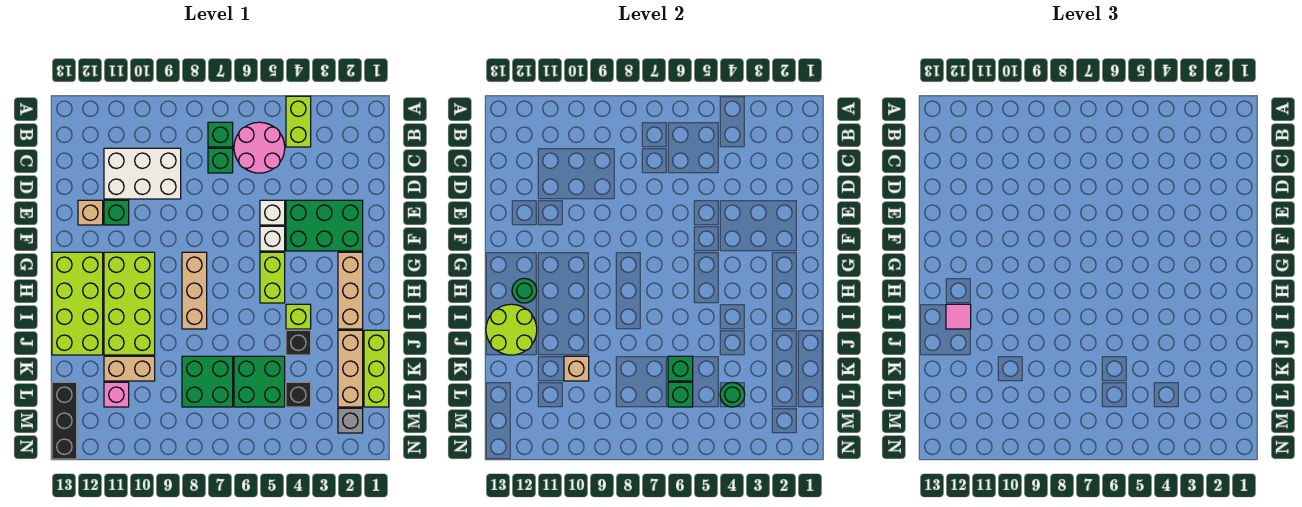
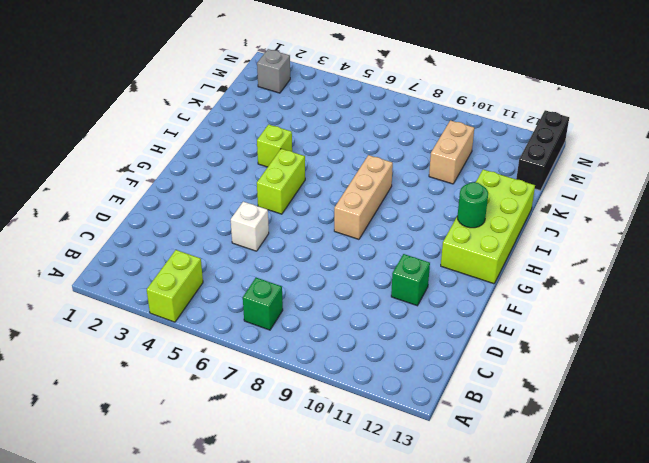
tan 1x2 brick [429,120,474,184] -> tan 1x2 brick turned to [104,356,155,381]
none -> pink 2x2 round brick [234,122,285,173]
none -> green 1x1 brick [208,148,233,173]
none -> white 2x3 brick [104,148,181,199]
none -> green 2x3 brick [286,200,363,251]

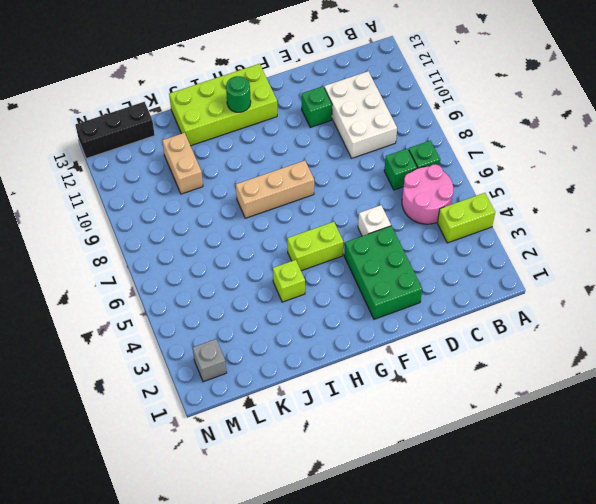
none -> tan 1x1 brick [78,200,103,225]
none -> white 1x1 brick [260,226,285,251]
none -> tan 1x3 brick [338,252,363,329]
none -> lime 2x4 brick [104,252,155,355]

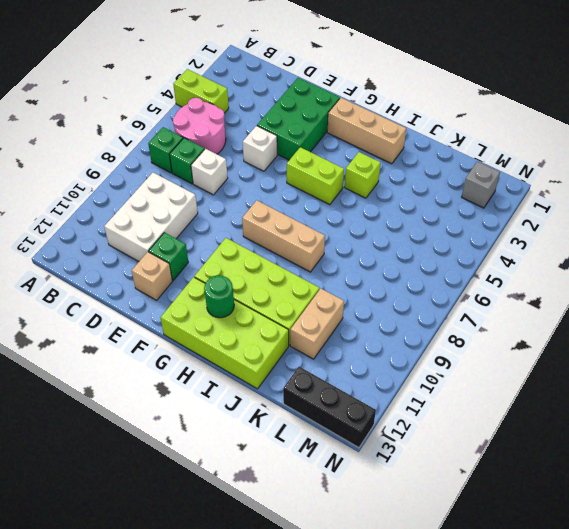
white 1x1 brick [191,149,228,195] -> white 1x1 brick moved to [260,226,285,251]
none -> lime 1x3 brick [364,330,389,407]
none -> tan 1x3 brick [338,330,363,407]
none -> black 1x1 brick [286,330,311,355]
none -> green 2x2 brick [234,356,285,407]

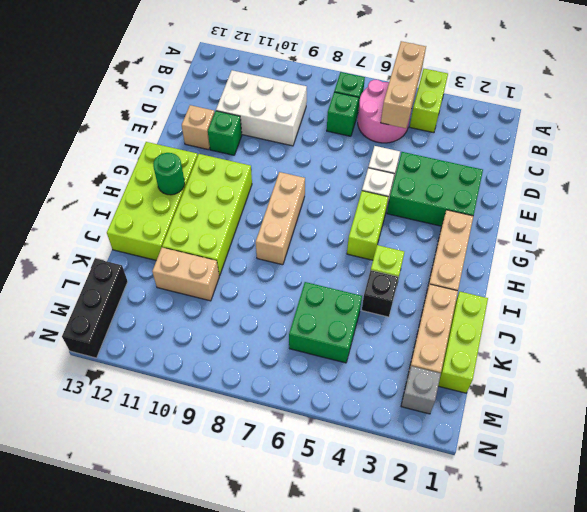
tan 1x3 brick [381,41,426,128] -> none
none -> green 2x2 brick [182,356,233,407]
none -> black 1x1 brick [286,382,311,407]
none -> pink 1x1 brick [104,382,129,407]
none -> lime 2x2 round brick [486,304,537,355]

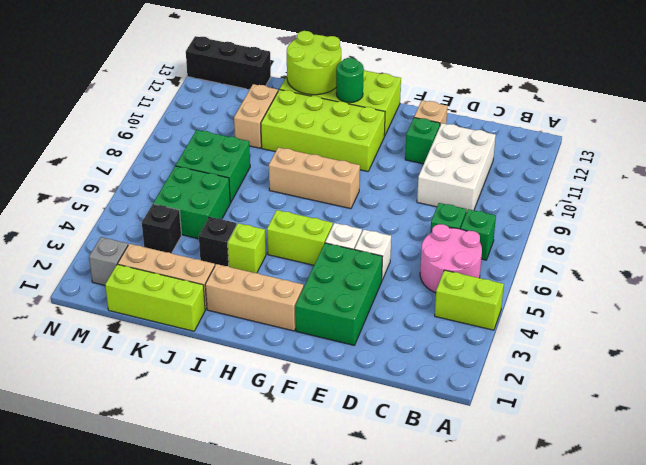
none -> pink 1x1 brick [104,382,129,407]
none -> green 1x1 brick [668,356,693,381]
none -> tan 1x1 brick [564,356,589,381]
none -> green 1x1 round brick [720,382,745,407]

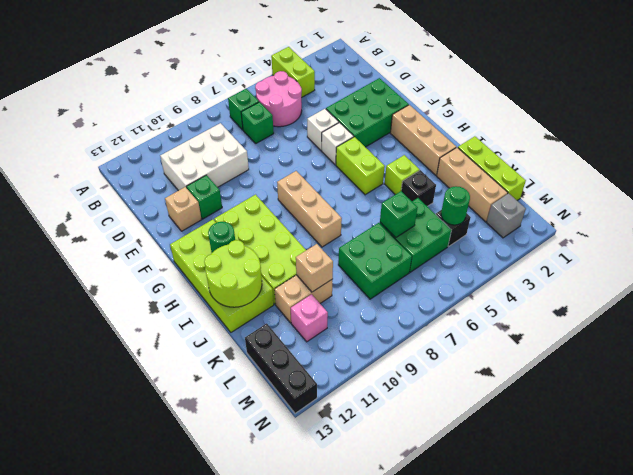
none -> green 1x1 brick [668,382,693,407]
none -> pink 1x1 tile [946,304,971,329]

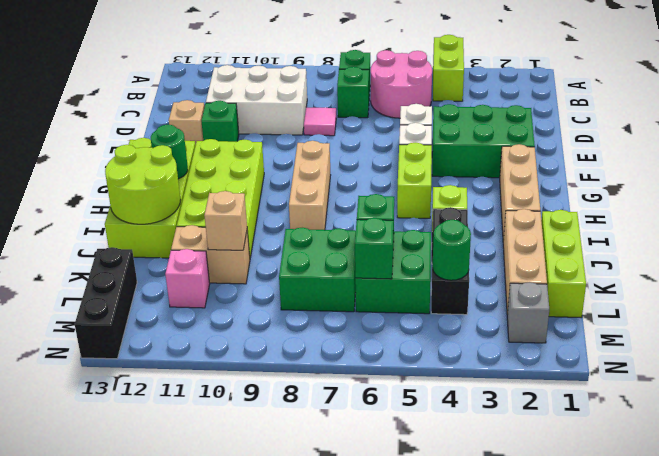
pink 1x1 tile [304,107,336,136] -> pink 1x1 tile moved to [946,304,971,329]

